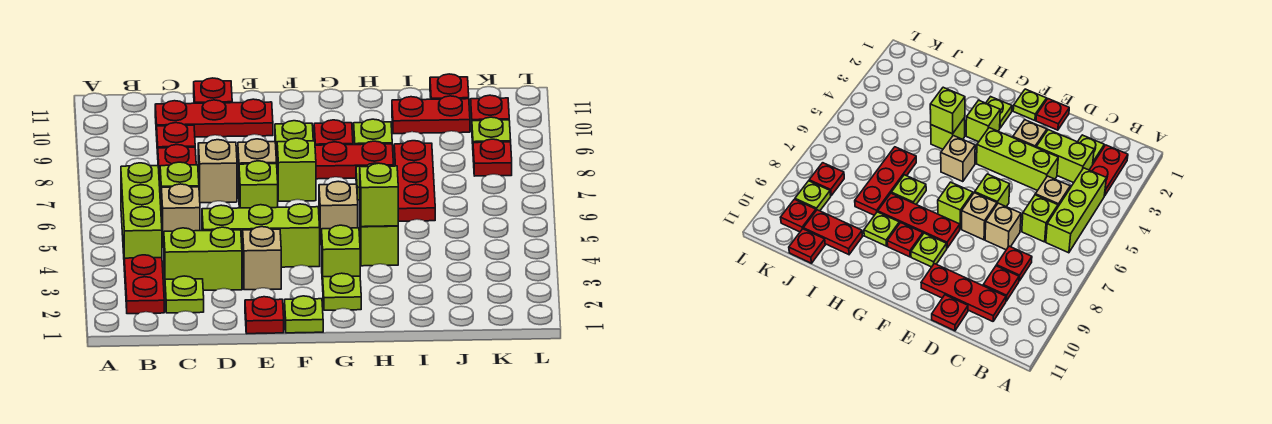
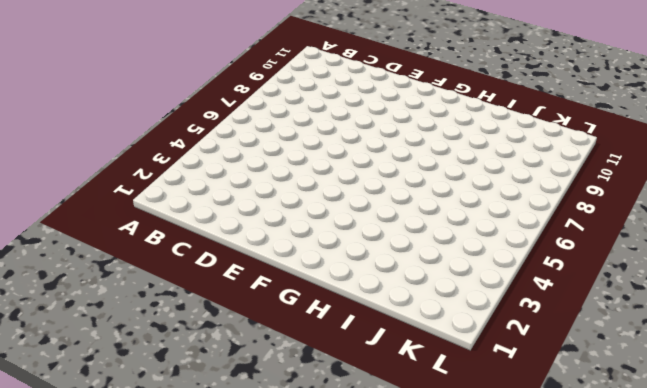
none -> red 1x2 plate [124,255,164,314]
none -> lime 1x3 brick [121,163,162,258]
none -> lime 1x1 plate [165,276,204,313]
none -> lime 1x2 brick [164,227,242,290]

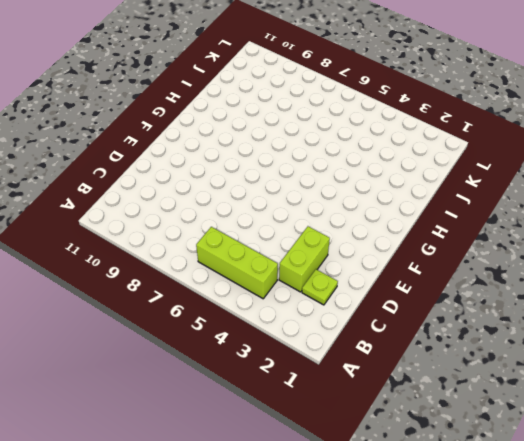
none -> red 1x2 plate [124,255,164,314]
none -> tan 1x1 brick [161,184,200,247]
none -> lime 1x1 brick [160,162,199,204]
none -> red 1x1 plate [158,145,196,182]

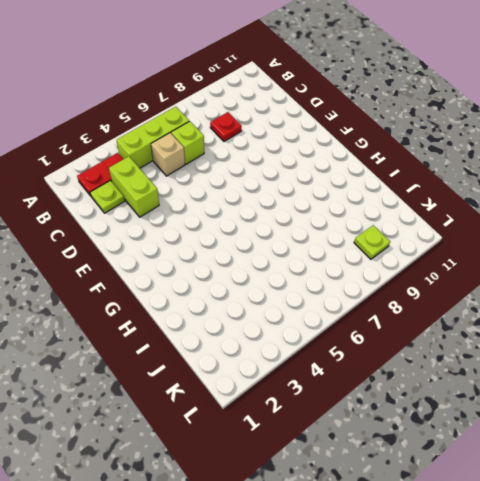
none -> red 1x1 plate [157,123,195,154]
none -> red 1x3 plate [155,99,273,137]
none -> lime 1x3 brick [202,204,320,268]
none -> tan 1x1 brick [198,140,237,203]

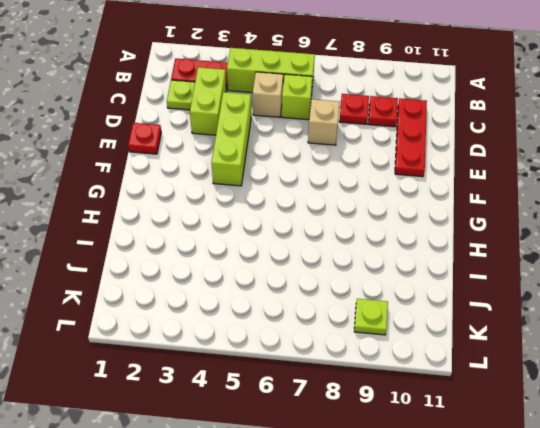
none -> red 1x1 plate [194,78,232,103]
none -> tan 1x1 brick [243,227,281,290]
none -> lime 1x1 brick [239,161,278,208]
none -> tan 1x1 brick [238,139,277,193]

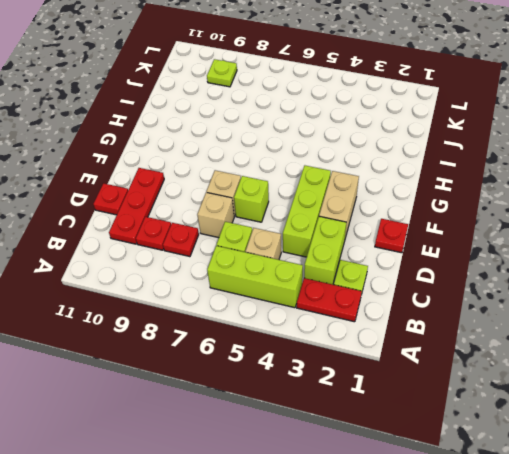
tan 1x2 brick [319,171,359,238] -> tan 1x1 brick [243,227,281,290]
none -> lime 1x1 plate [285,296,323,333]
none -> lime 1x1 brick [277,138,316,201]
none -> red 1x3 plate [276,141,394,179]
none -> lime 1x1 plate [275,121,313,146]

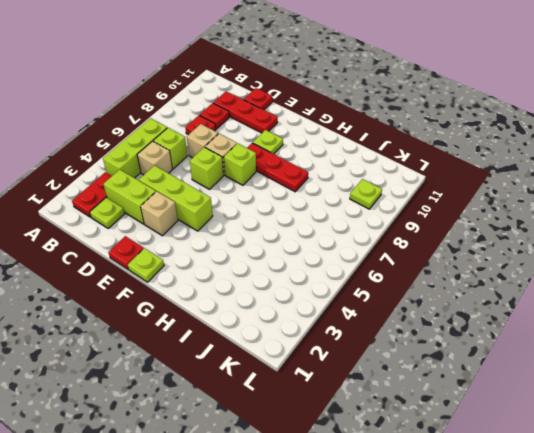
none -> lime 1x1 plate [323,273,361,310]
none -> lime 1x1 brick [322,225,360,285]
none -> tan 1x1 brick [319,181,358,245]
none -> red 1x1 plate [314,120,353,145]

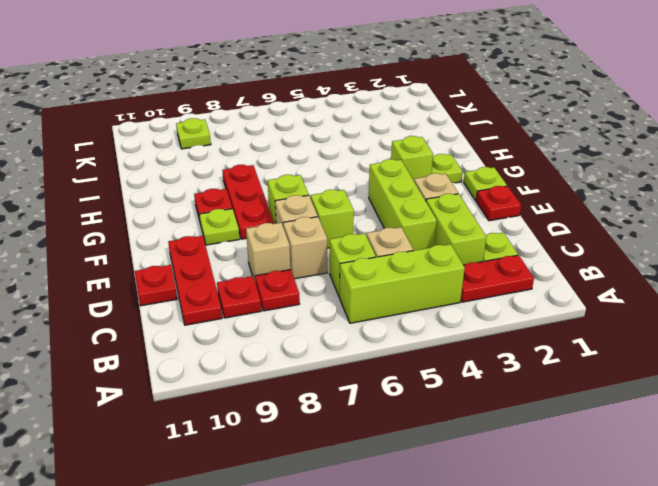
tan 1x1 brick [246,223,290,280] -> tan 1x1 brick moved to [319,181,358,245]
none -> lime 1x1 brick [360,220,398,266]
none -> lime 1x1 plate [891,175,926,204]
none -> lime 1x1 plate [354,119,392,145]
none -> red 1x3 plate [394,141,435,221]

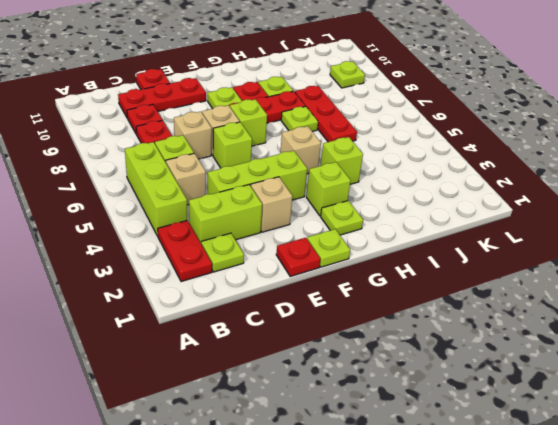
none -> red 1x2 plate [392,96,470,134]
none -> red 1x1 plate [430,74,469,99]
none -> red 1x1 plate [473,139,512,176]
none -> red 1x1 plate [471,95,509,126]

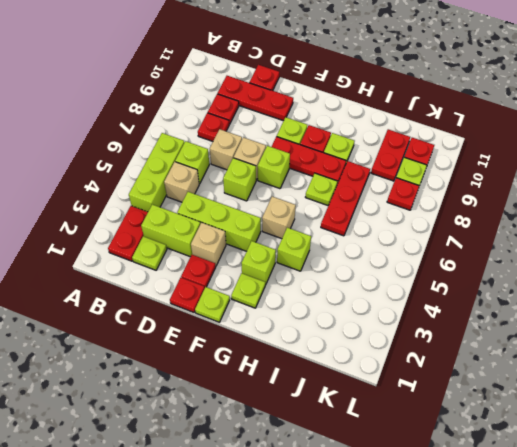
red 1x1 plate [181,255,216,288] -> red 1x1 plate moved to [430,74,469,99]
red 1x2 plate [371,129,410,181] -> red 1x2 plate turned to [392,96,470,134]
none -> lime 1x1 brick [360,163,398,227]

